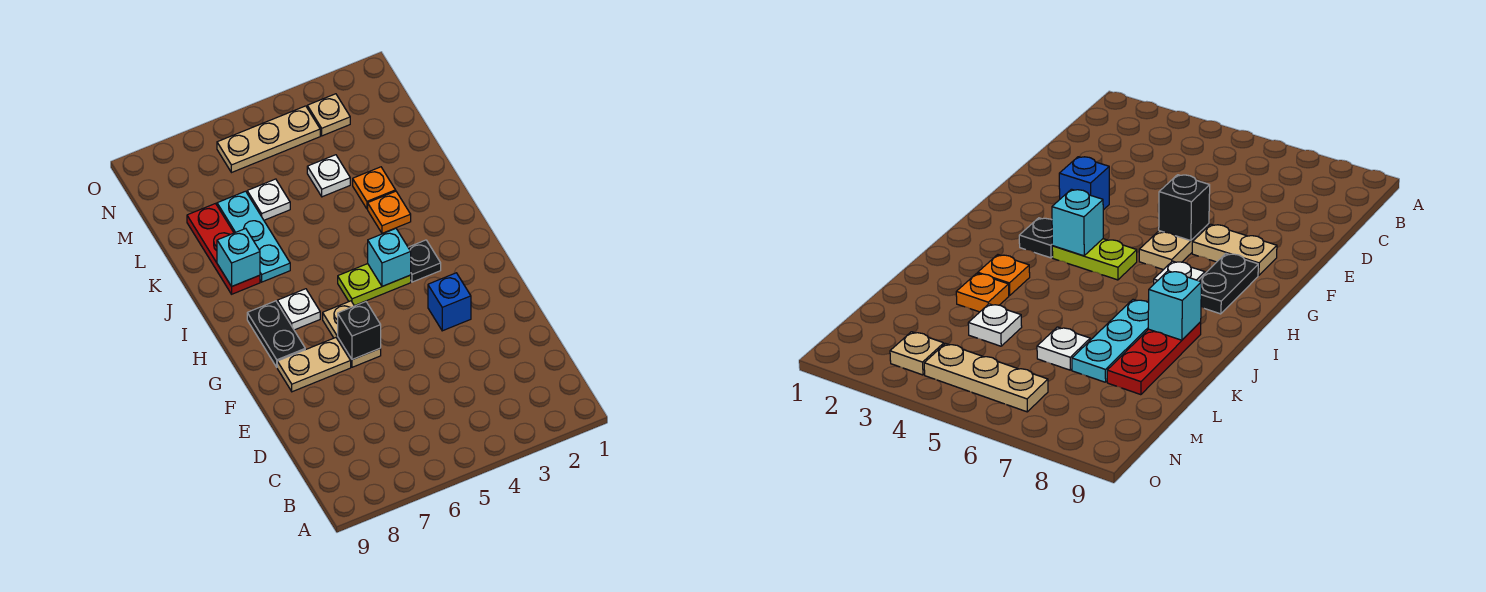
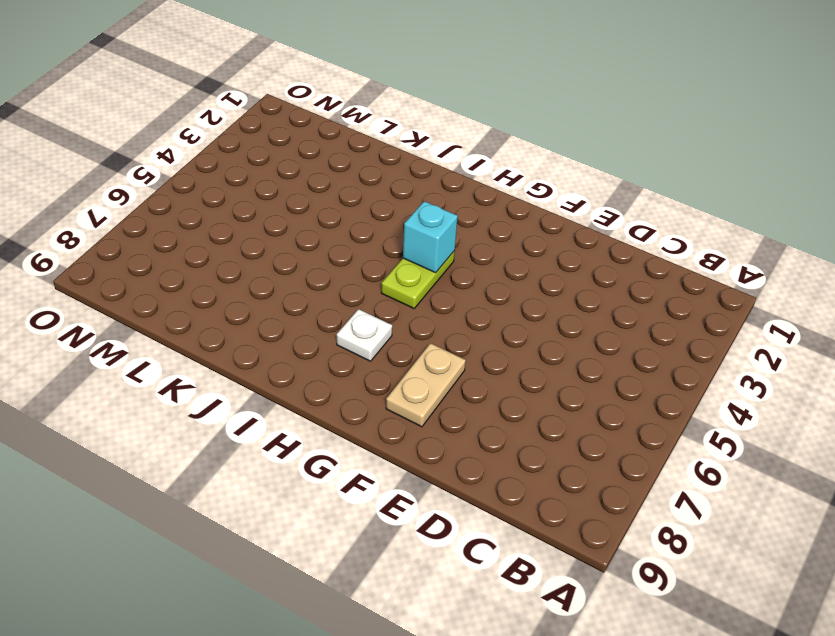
none -> blue 1x1 brick [428,273,471,331]
none -> tan 1x2 plate [323,301,381,367]
none -> black 1x2 plate [247,301,305,367]

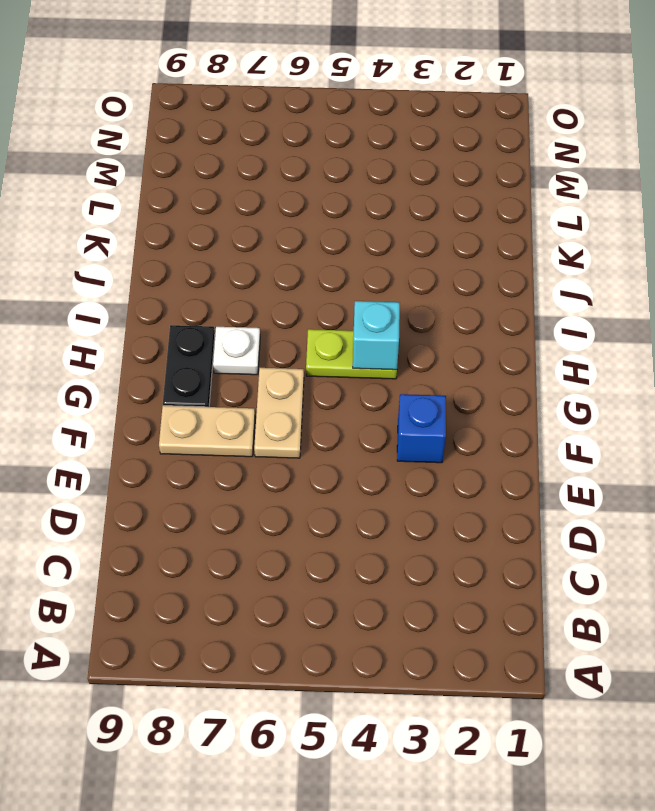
none -> black 1x1 plate [408,240,441,282]
none -> orange 1x1 plate [368,191,411,233]
none -> cyan 1x3 plate [217,191,290,282]

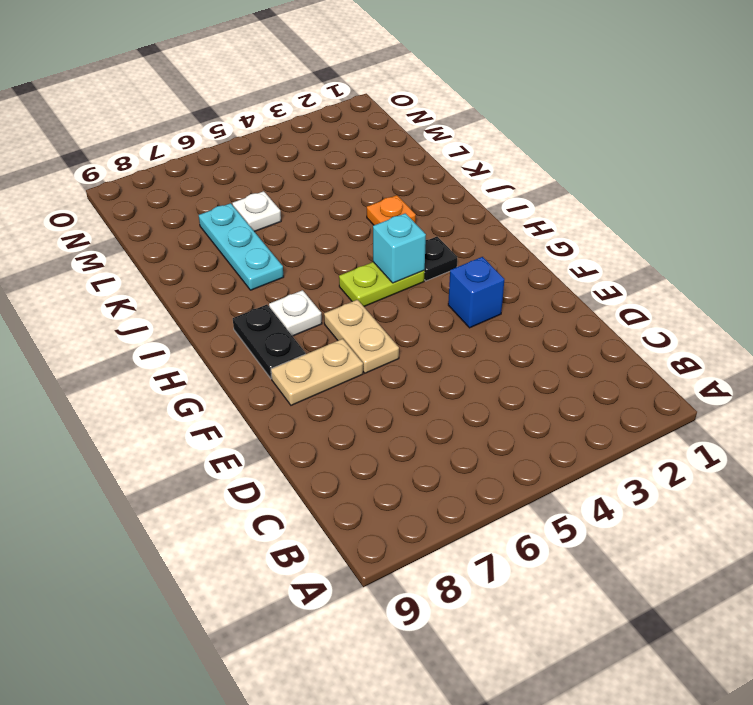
none -> red 1x3 plate [187,204,260,294]
none -> orange 1x1 plate [353,167,396,209]
none -> white 1x1 plate [307,155,350,197]

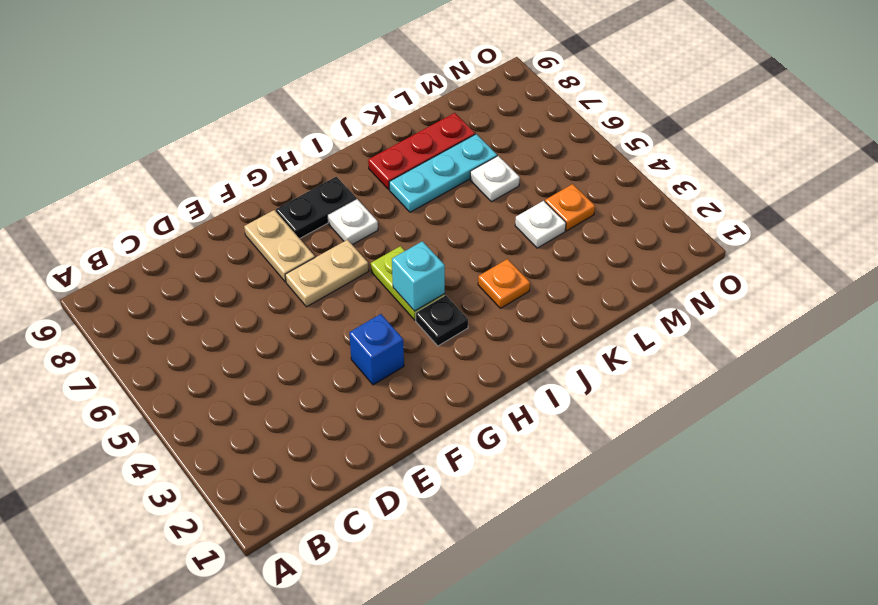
orange 1x1 plate [545,184,595,231] -> orange 1x1 plate moved to [353,167,396,209]
none -> tan 1x1 plate [307,94,350,136]
none -> tan 1x3 plate [217,106,320,173]
none -> black 1x1 brick [338,302,381,360]

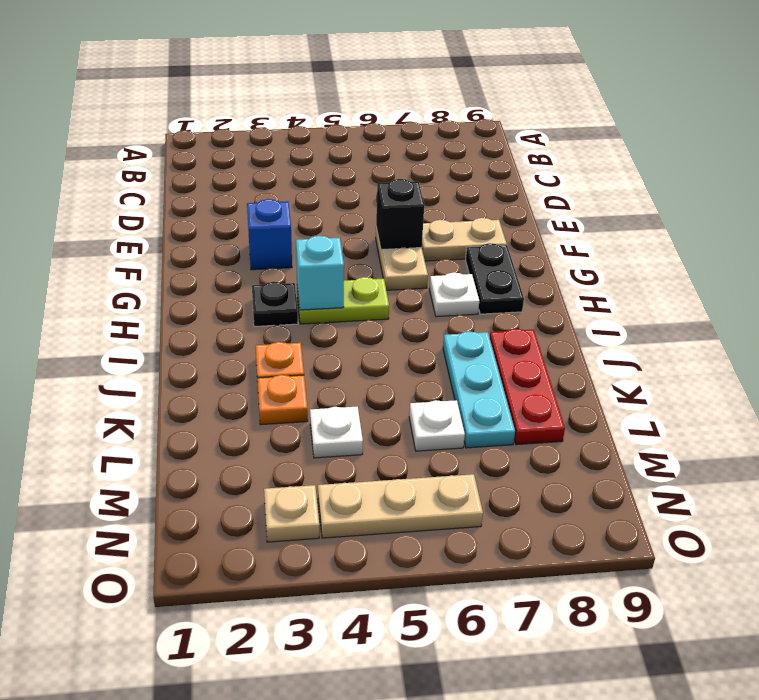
none -> cyan 1x1 brick [217,228,260,287]

